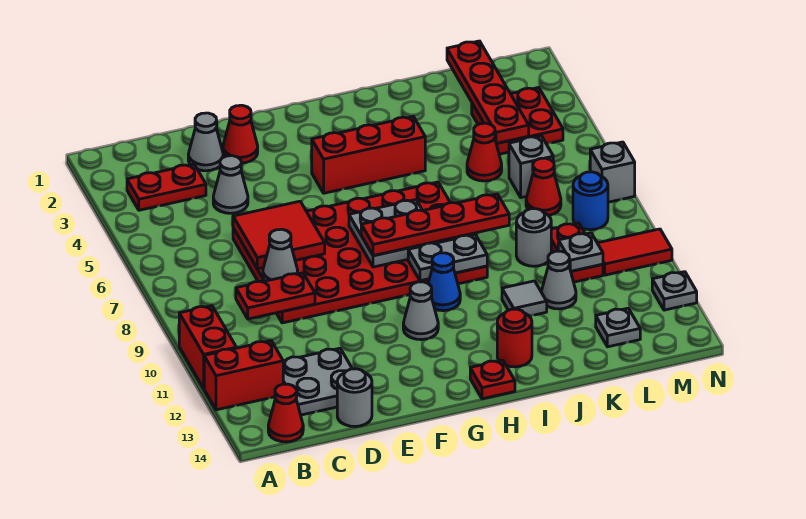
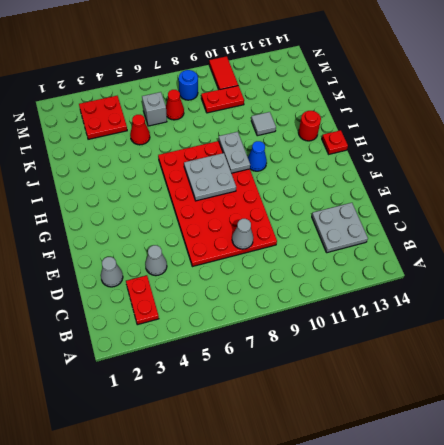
none -> red 1x2 brick [179,306,236,388]
none -> red 1x2 brick [204,341,283,410]
none -> red 1x1 cone [268,384,303,442]
none -> grey 1x1 round brick [337,369,372,427]

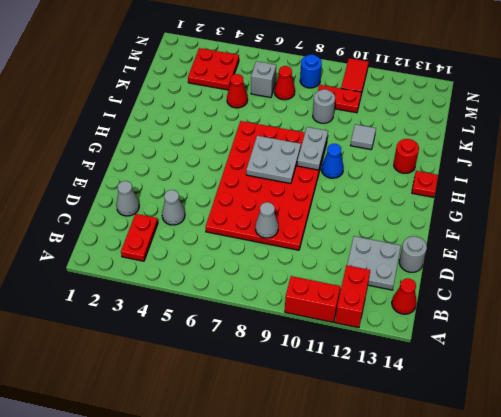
none -> red 1x1 cone [223,105,258,163]
none -> red 1x3 brick [312,117,425,193]
none -> grey 1x1 cone [403,282,438,340]
none -> grey 1x1 cone [542,251,576,309]

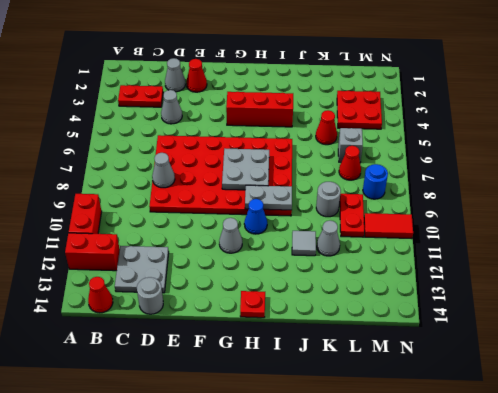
none -> red 1x1 round brick [497,309,532,367]
none -> grey 1x1 plate [596,308,640,347]
none -> grey 1x1 brick [590,142,635,202]
none -> grey 1x1 plate [652,272,697,310]

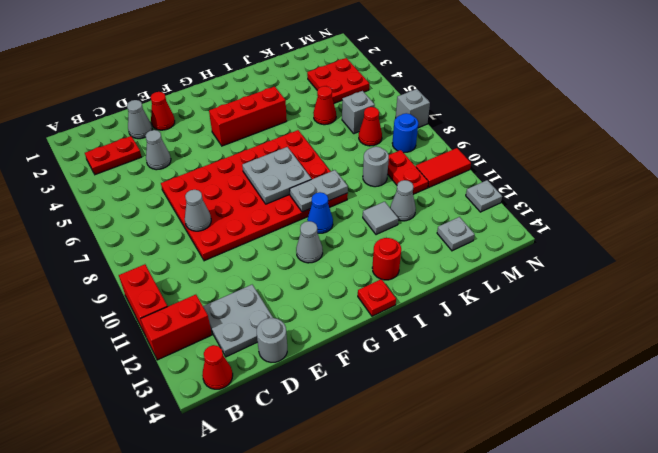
none -> red 1x2 plate [236,273,315,319]
none -> red 2x2 tile [233,201,325,269]
none -> red 1x4 plate [447,41,529,144]
none -> grey 1x1 plate [558,233,603,271]

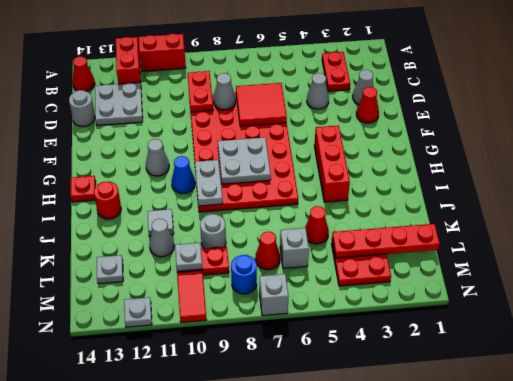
none -> red 1x4 plate [361,194,509,256]

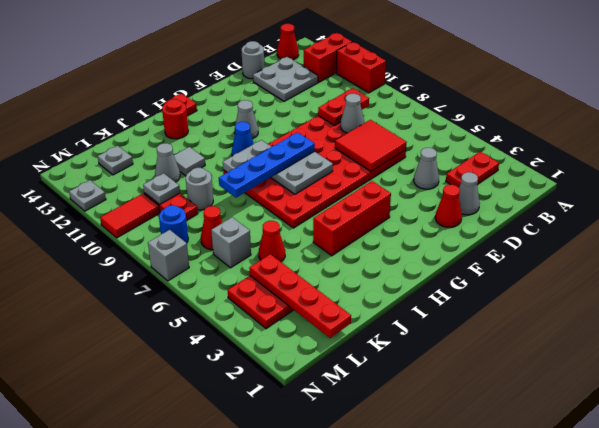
blue 1x4 plate [219,132,315,198] -> red 1x4 plate [361,194,509,256]

